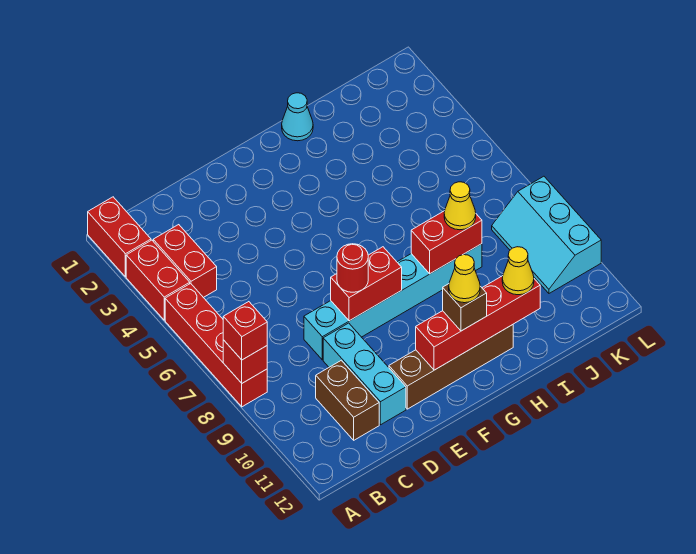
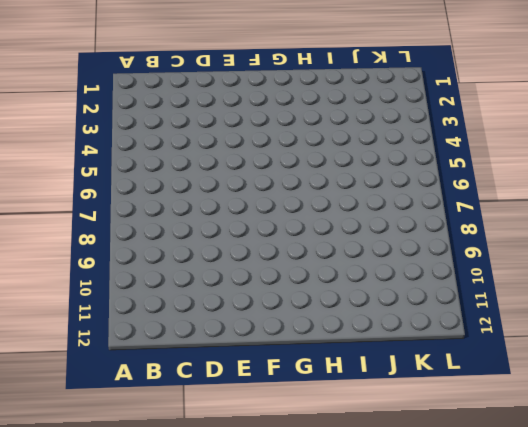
none -> red 1x2 brick [88,197,151,277]
none -> red 1x2 brick [126,240,190,320]
none -> red 1x4 brick [165,283,267,407]

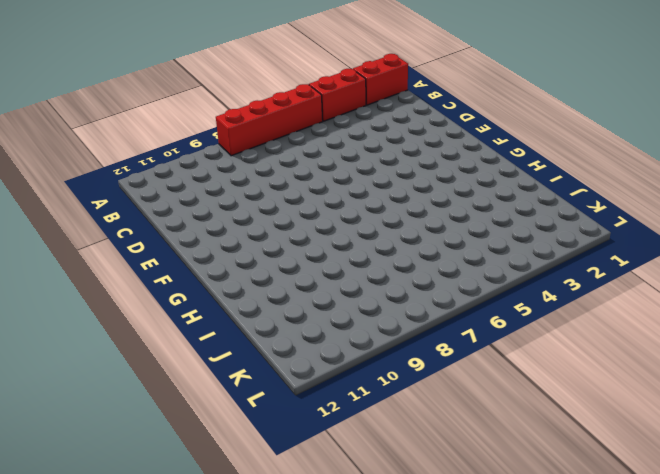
none -> red 1x2 brick [153,225,217,298]
none -> brown 1x2 brick [316,360,379,440]
none -> cyan 1x6 brick [304,244,482,360]

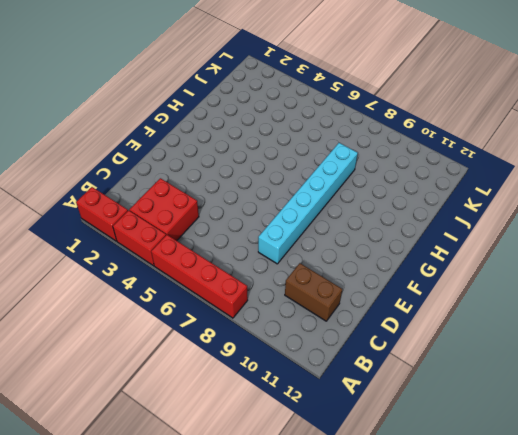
red 2x2 brick [130,178,199,241] -> red 1x2 brick [153,225,217,298]
none -> cyan 1x3 brick [323,323,406,425]
none -> brown 1x4 brick [389,325,513,409]
none -> cyan 1x1 cone [282,93,313,141]

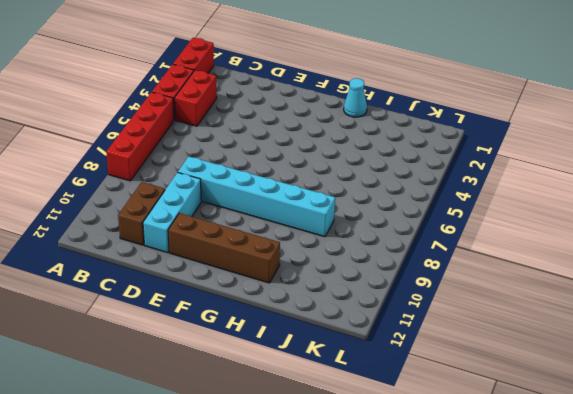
none -> cyan 2x3 slope [492,176,601,293]
none -> red 1x1 brick [223,340,267,383]
none -> red 1x2 brick [331,247,402,321]

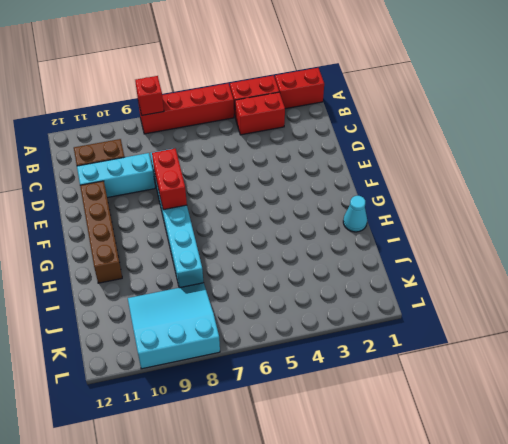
cyan 3x3 slope [128,283,220,369] -> cyan 2x3 slope [492,176,601,293]
none -> red 1x4 brick [416,276,540,370]
none -> red 1x2 brick [411,211,482,274]
none -> red 1x1 brick [223,302,267,360]

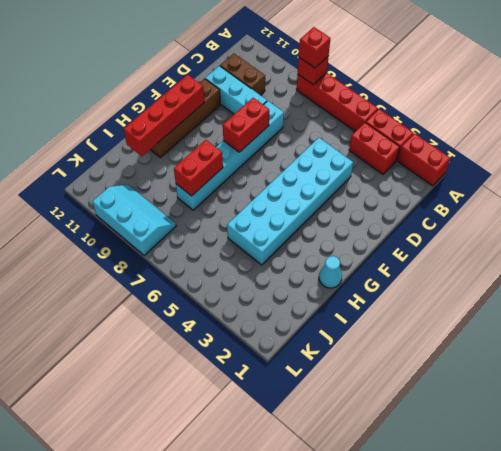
cyan 2x6 brick [227,138,353,265] -> none
none -> red 1x1 round brick [337,244,368,292]
none -> brown 1x1 brick [443,284,487,331]
none -> yellow 1x1 cone [444,182,476,230]

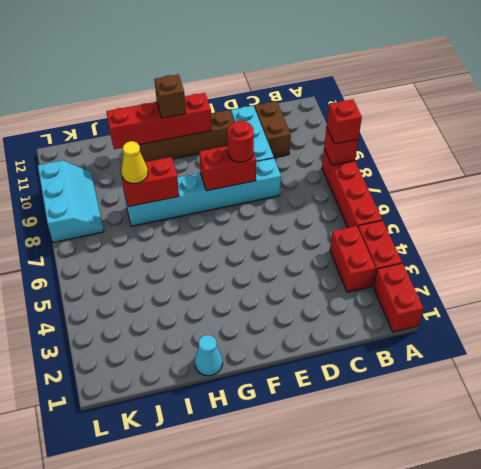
none -> yellow 1x1 cone [502,247,534,295]
none -> yellow 1x1 cone [449,254,480,303]

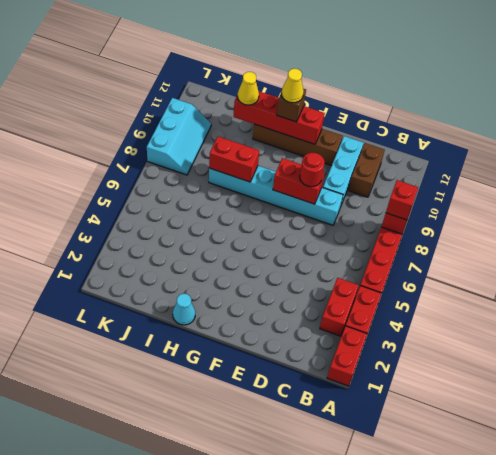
none -> yellow 1x1 cone [444,182,476,230]

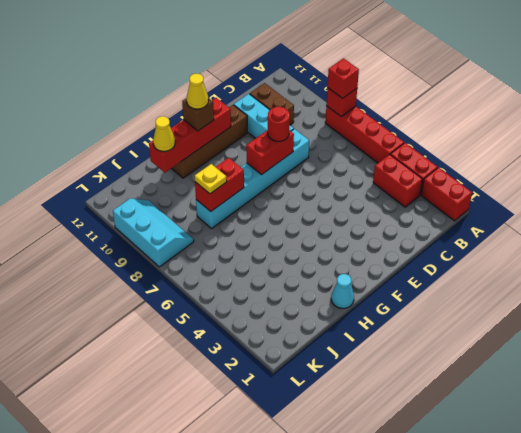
yellow 1x1 plate [195,164,227,194] -> yellow 1x1 cone [444,182,476,230]

